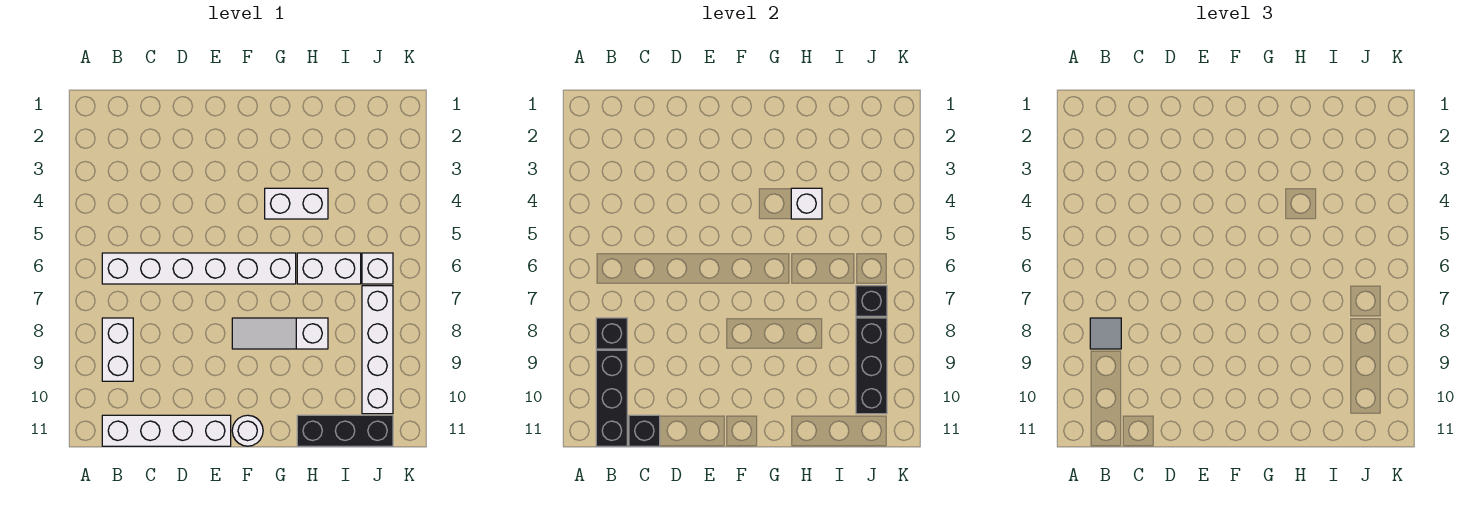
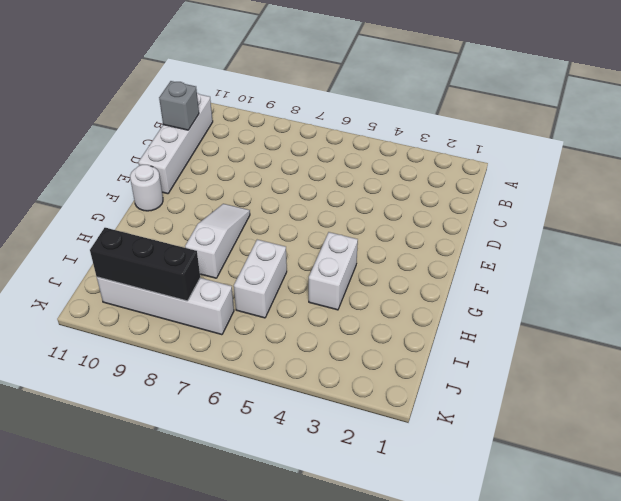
grey 1x1 brick [159,81,199,130] -> black 1x1 brick [629,415,660,446]
none -> white 1x6 brick [102,253,296,284]
none -> white 1x2 brick [102,318,133,381]
none -> black 1x3 brick [297,415,393,446]

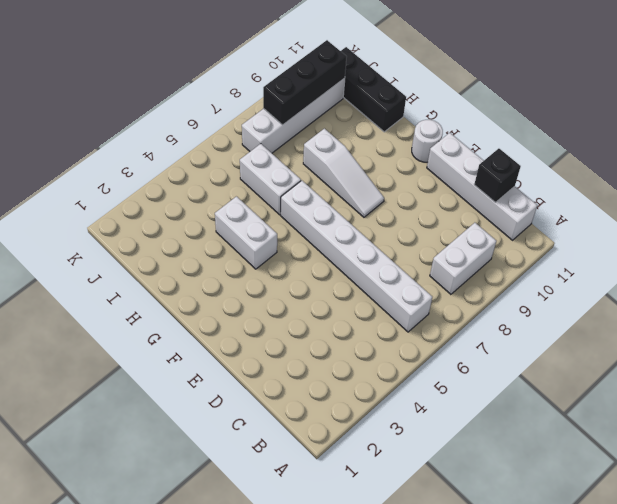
none -> white 1x1 brick [362,253,393,284]
none -> black 1x1 brick [596,318,627,349]
none -> black 1x3 brick [596,350,627,446]

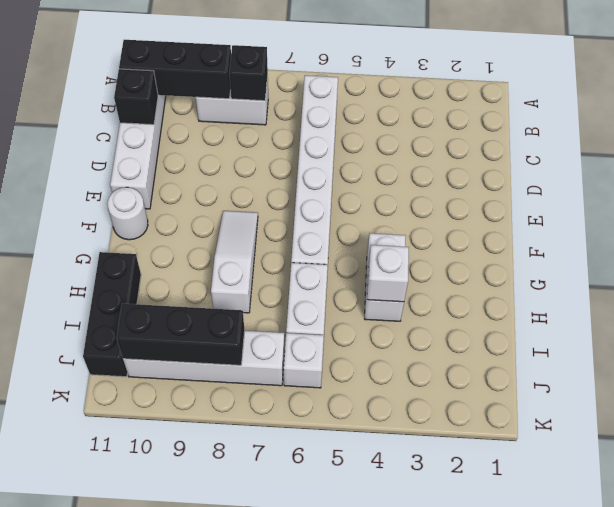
none -> black 1x1 brick [856,286,887,316]
none -> grey 1x1 tile [1090,318,1121,349]

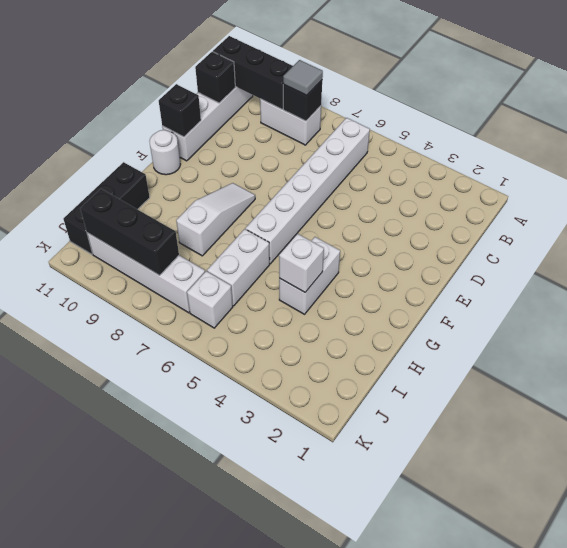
black 1x1 brick [159,84,201,137] -> black 1x1 brick moved to [856,286,887,316]

